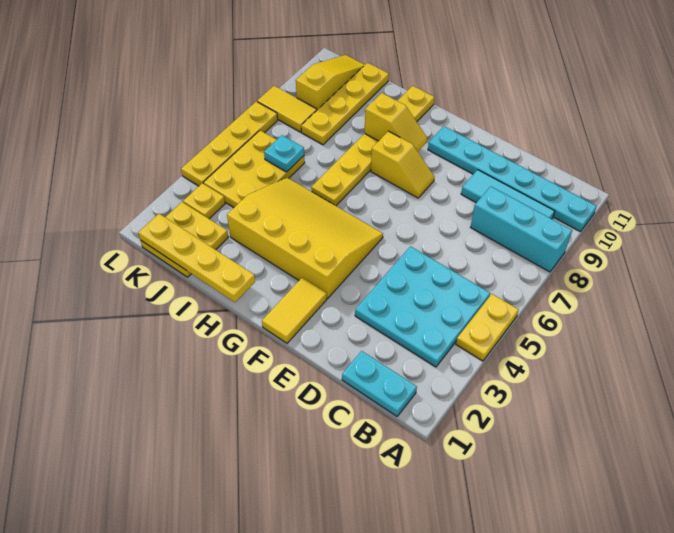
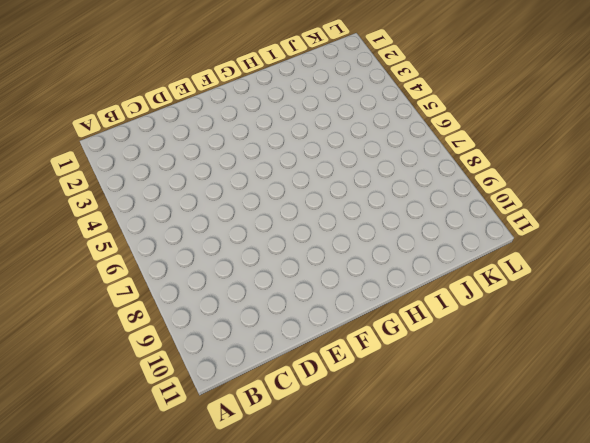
none -> yellow 1x2 plate [456,294,519,361]
none -> cyan 1x3 brick [471,186,572,272]
none -> cyan 1x6 plate [428,126,597,232]

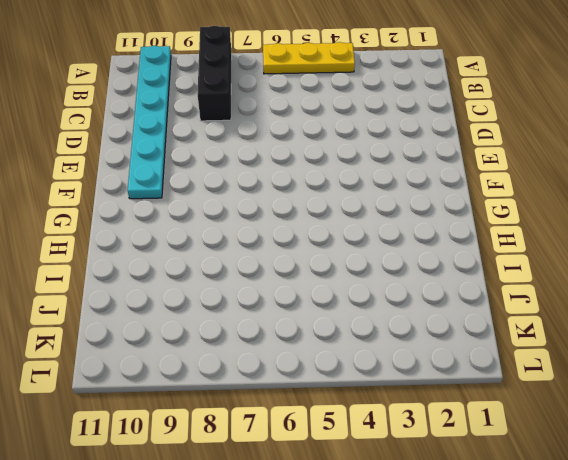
yellow 1x3 plate [263,42,355,74] -> yellow 1x2 plate [456,294,519,361]
black 1x3 brick [197,26,232,121] -> cyan 1x3 brick [471,186,572,272]
none -> cyan 1x2 plate [342,351,417,416]
none -> cyan 3x3 plate [355,246,490,367]
none -> cyan 1x3 tile [461,170,555,219]

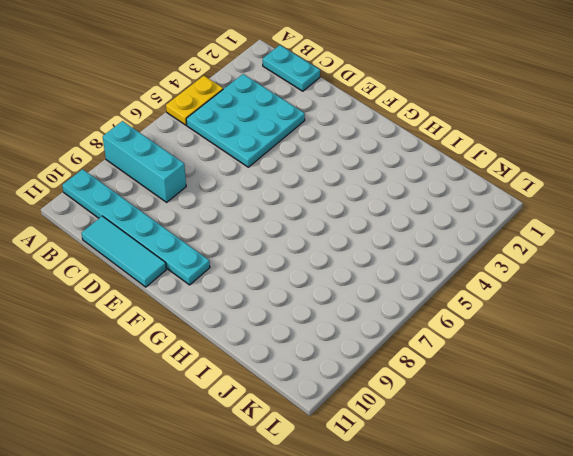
cyan 1x3 tile [82,216,166,287] -> cyan 1x3 tile moved to [461,170,555,219]
none -> yellow 1x2 tile [262,278,327,343]
none -> yellow 3x4 slope [227,177,383,298]
none -> yellow 1x2 slope [371,131,434,198]

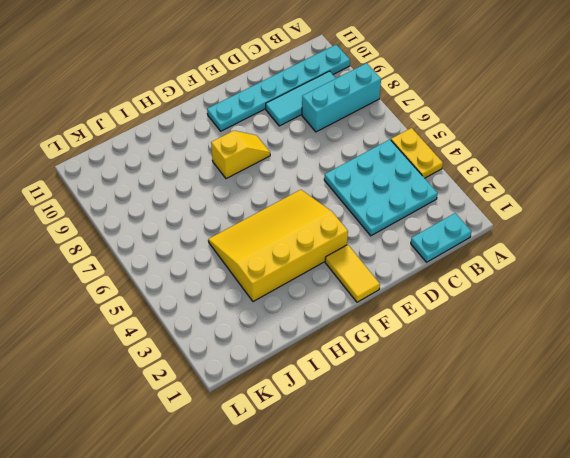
none -> yellow 1x6 plate [311,86,434,206]
none -> yellow 2x2 plate [140,202,228,277]
none -> yellow 2x3 plate [203,130,305,208]

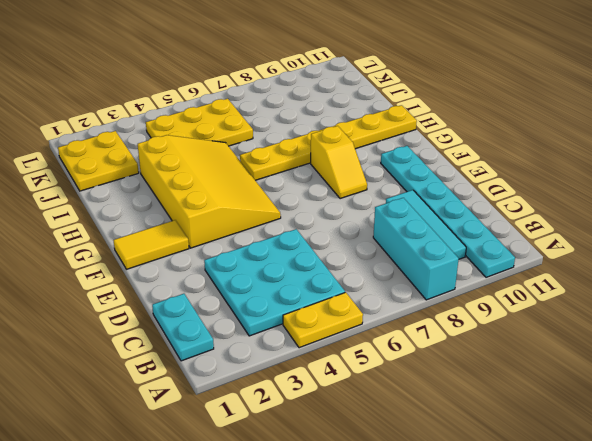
none -> yellow 1x4 plate [301,63,389,145]
none -> yellow 1x1 plate [183,183,225,219]
none -> yellow 1x2 tile [257,86,317,132]

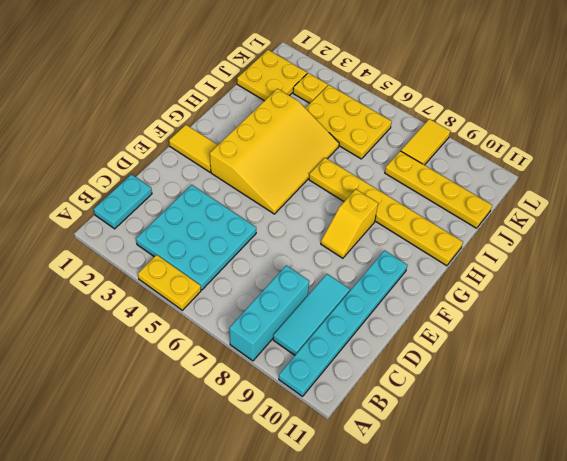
none -> yellow 1x3 slope [296,55,365,110]
none -> yellow 1x4 plate [181,101,278,186]
none -> yellow 1x2 slope [365,93,427,151]

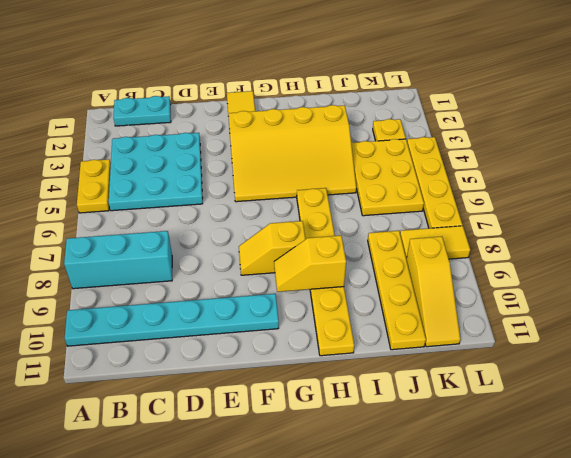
none -> cyan 1x3 tile [461,170,555,219]
none -> yellow 2x2 plate [140,202,228,277]
none -> yellow 1x4 plate [138,214,255,302]

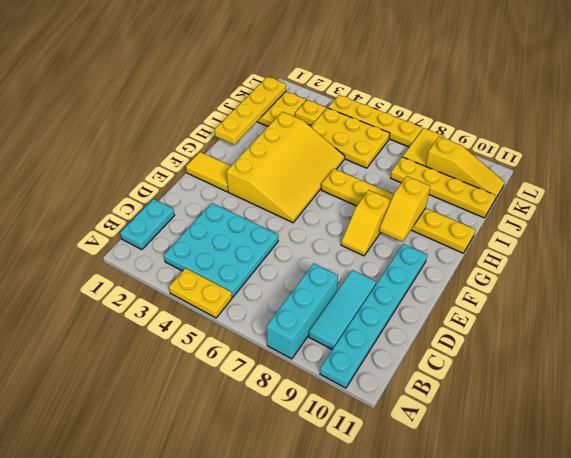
none -> cyan 1x1 plate [264,135,304,172]

